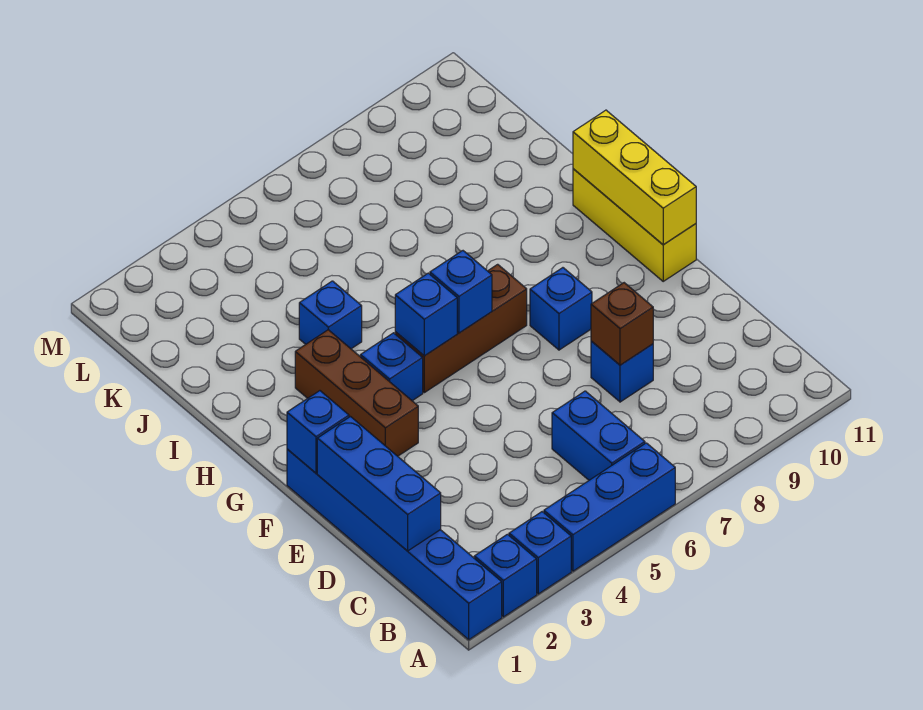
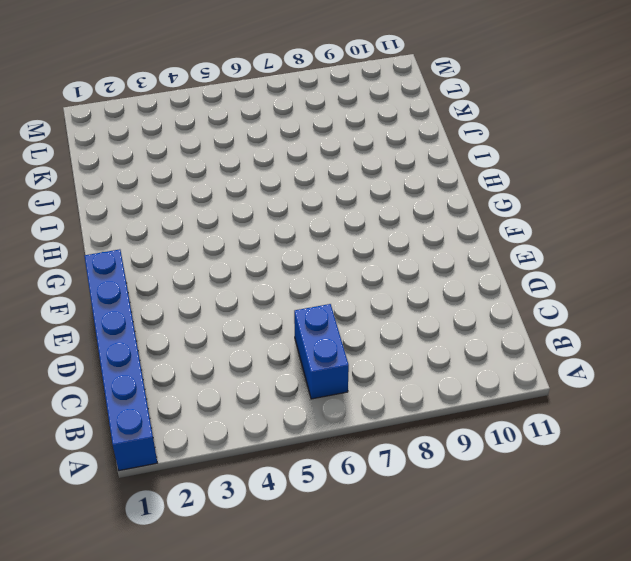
none -> blue 1x1 brick [474,534,537,617]
none -> blue 1x1 brick [509,512,571,594]
none -> blue 1x3 brick [544,443,675,571]

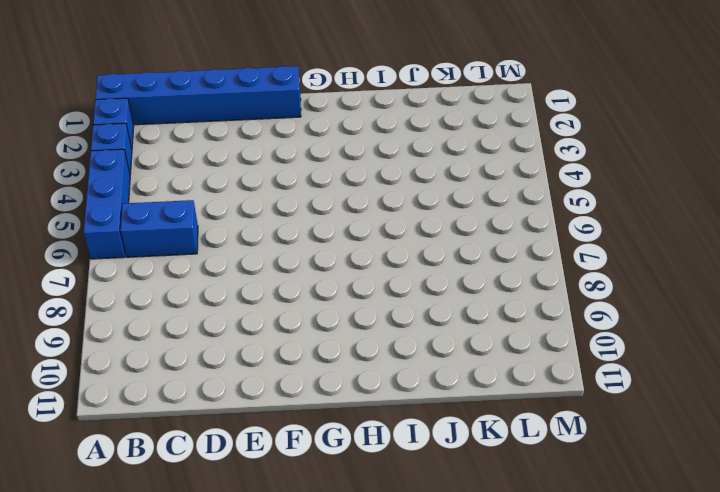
none -> blue 1x1 brick [591,341,653,402]
none -> brown 1x3 brick [295,330,418,456]
none -> blue 1x1 brick [530,268,592,350]

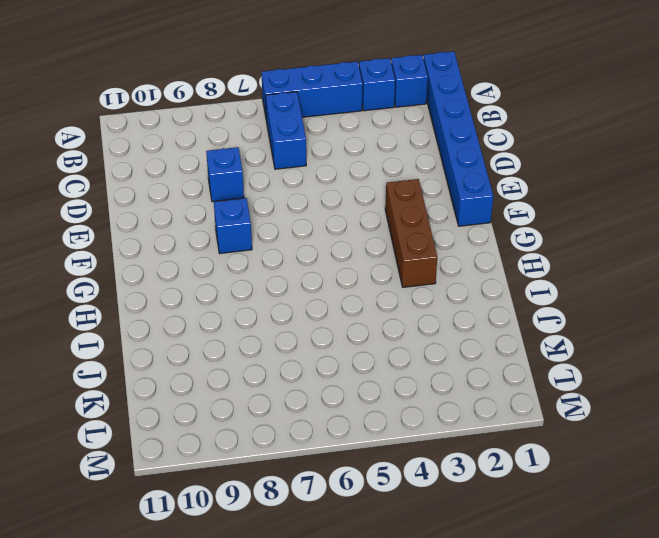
none -> yellow 1x3 brick [573,169,696,281]
none -> blue 1x1 brick [360,333,423,401]
none -> brown 1x3 brick [395,264,527,393]

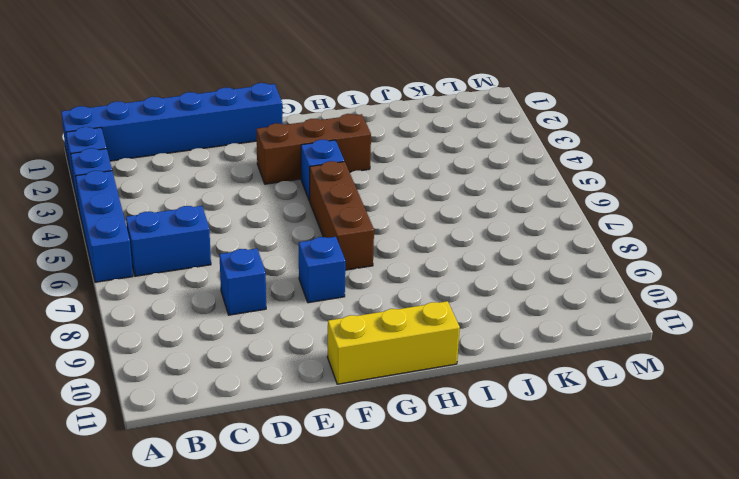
none -> blue 1x1 brick [299,281,362,349]
none -> blue 1x3 brick [317,417,441,551]
none -> brown 1x1 brick [591,283,653,365]

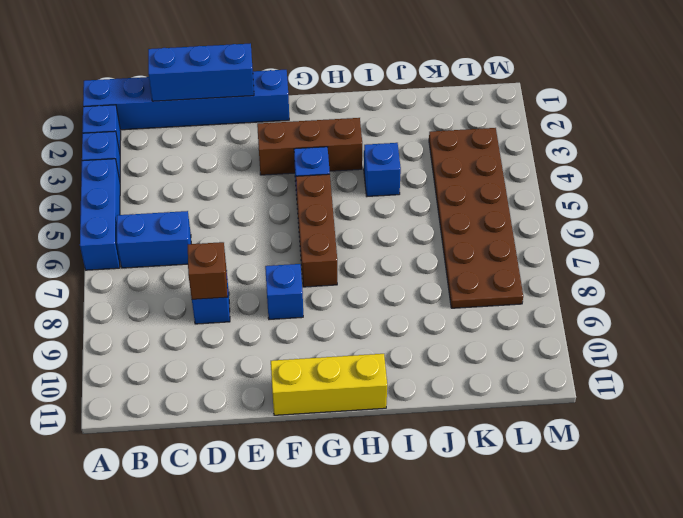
brown 2x6 plate [429,128,523,308] -> none
none -> blue 1x1 brick [287,391,349,473]
none -> yellow 1x3 brick [573,110,696,245]
none -> blue 1x1 brick [395,273,457,356]

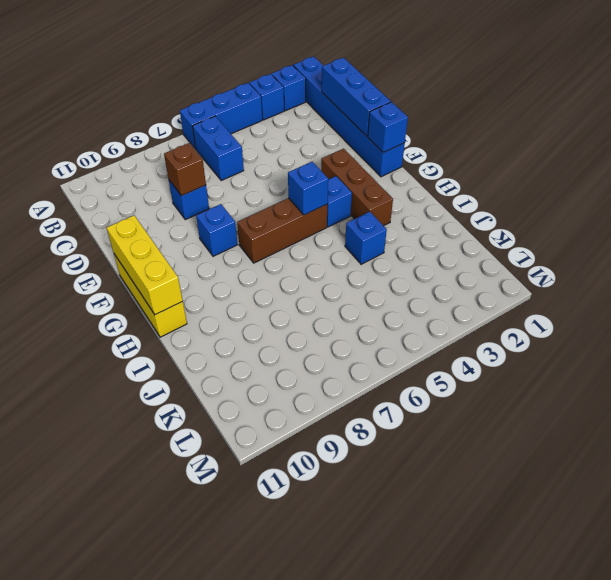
none -> blue 1x1 brick [430,251,492,333]

